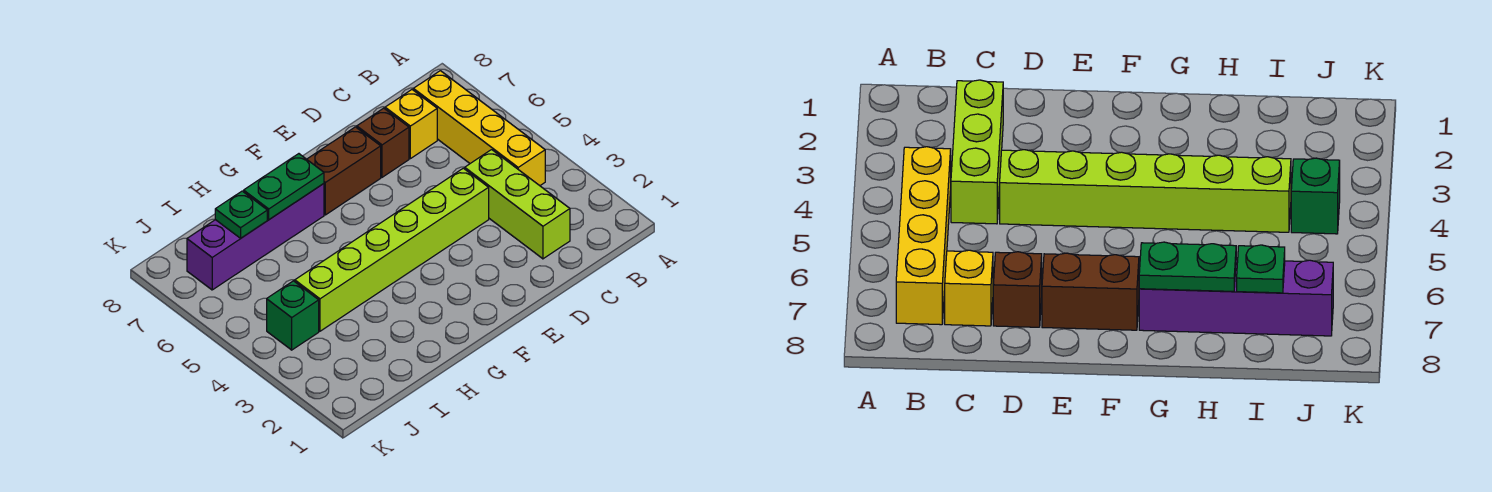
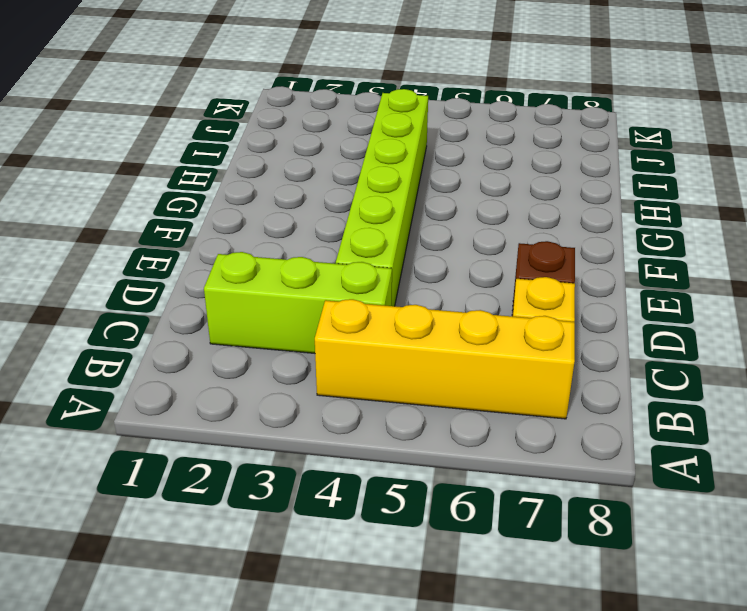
none -> brown 1x2 brick [307,127,381,215]
none -> purple 1x4 brick [187,184,324,290]

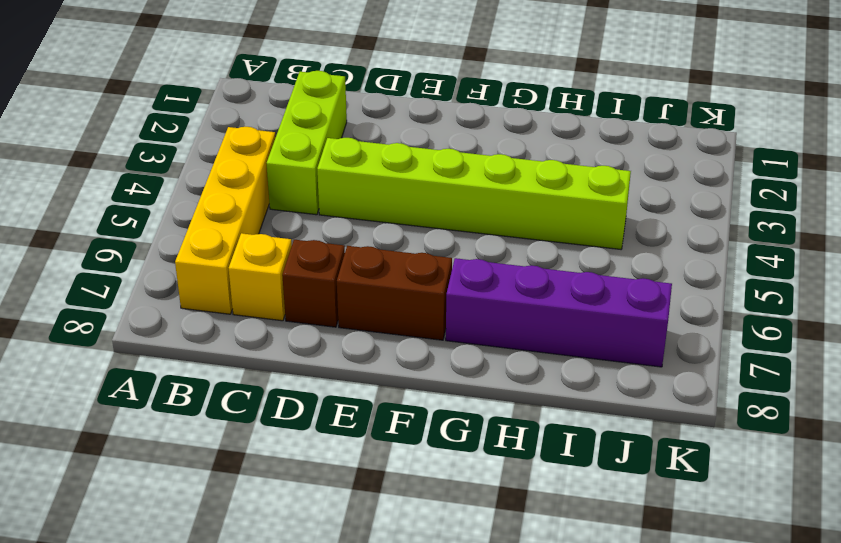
none -> green 1x1 brick [267,281,319,350]
none -> green 1x2 plate [244,154,324,219]

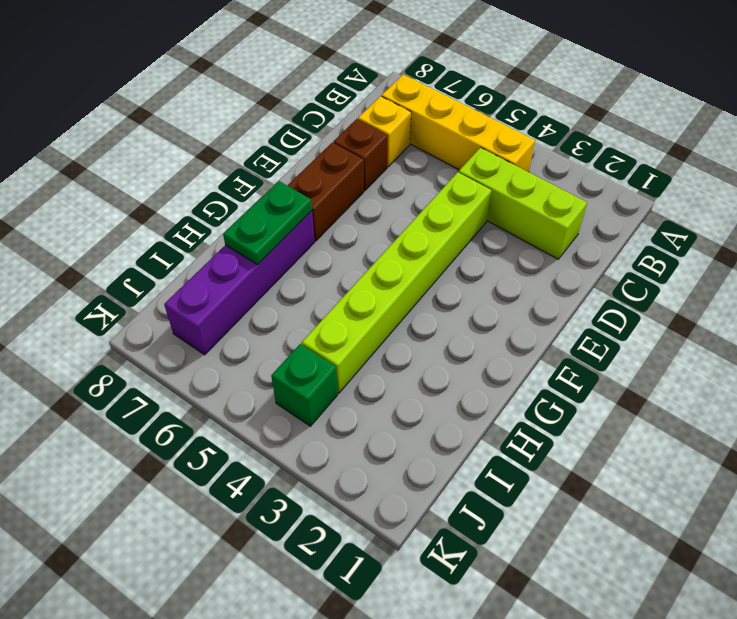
none -> green 1x1 plate [215,191,267,238]

